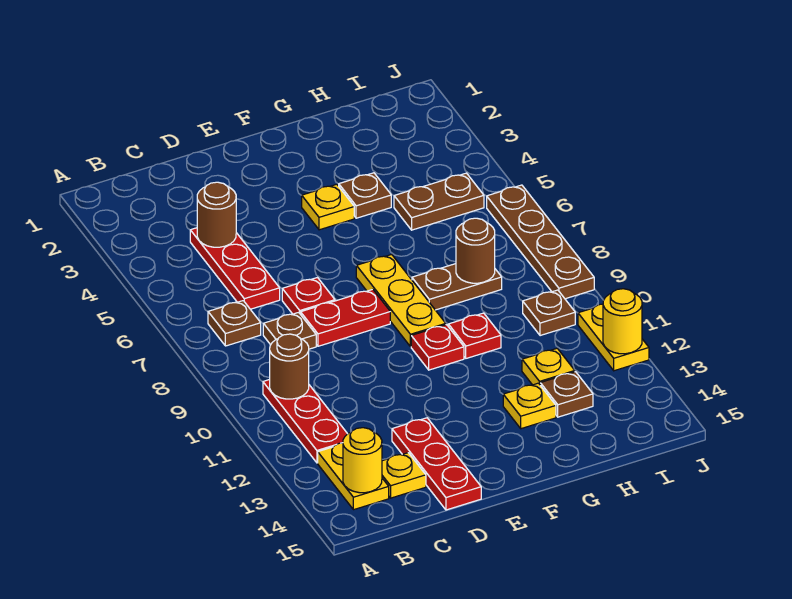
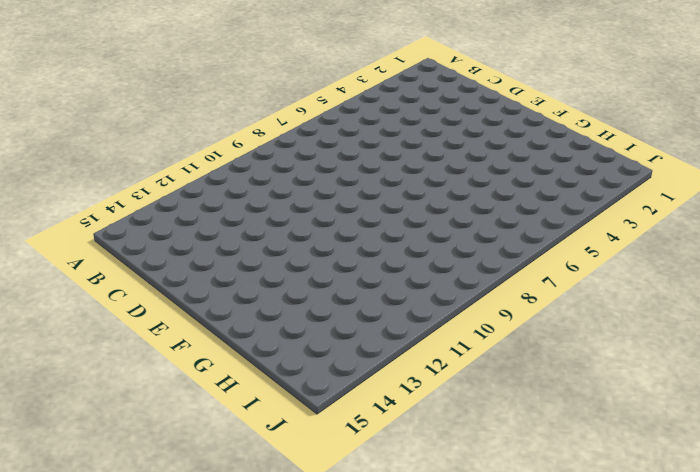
none -> brown 1x1 plate [208,301,261,346]
none -> red 1x3 plate [263,380,347,463]
none -> yellow 1x2 plate [318,443,389,510]

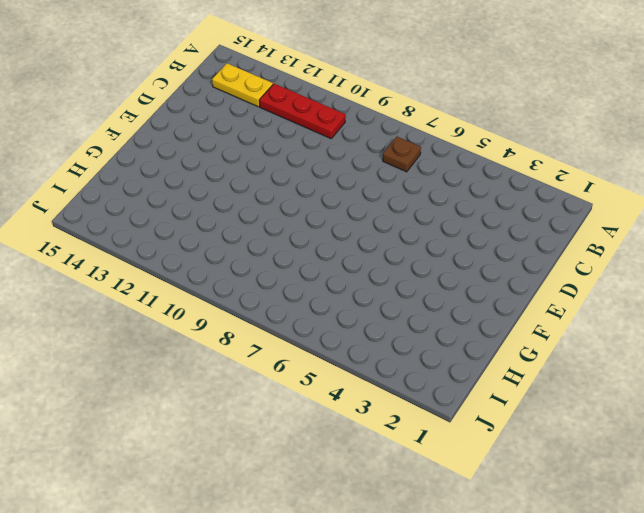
none -> red 1x3 plate [190,228,280,309]
none -> brown 1x1 plate [263,312,316,349]
none -> yellow 1x1 plate [382,453,426,498]

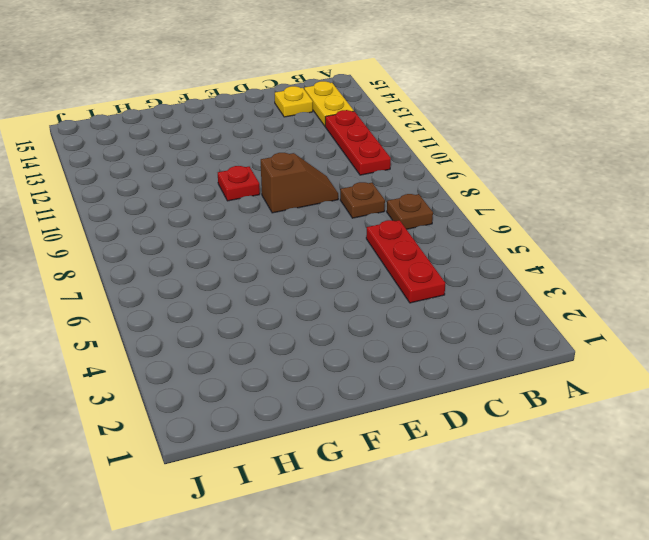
brown 1x2 slope [261,153,338,213] -> none
none -> red 1x1 plate [282,278,335,314]
none -> red 1x2 plate [301,289,390,346]
none -> red 1x3 plate [392,418,481,510]

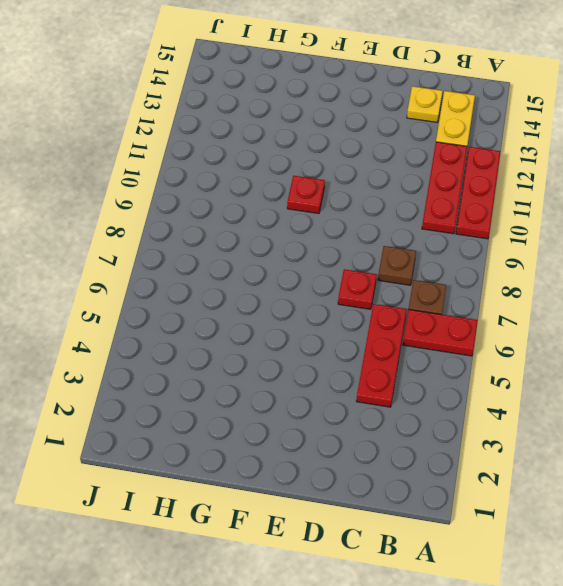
red 1x2 plate [403,309,478,356] -> red 1x2 plate moved to [301,289,390,346]
red 1x3 plate [456,147,500,239] -> red 1x3 plate moved to [392,418,481,510]
none -> yellow 1x1 plate [302,184,354,230]
none -> yellow 1x3 plate [356,254,446,347]
none -> brown 1x1 plate [339,173,391,218]

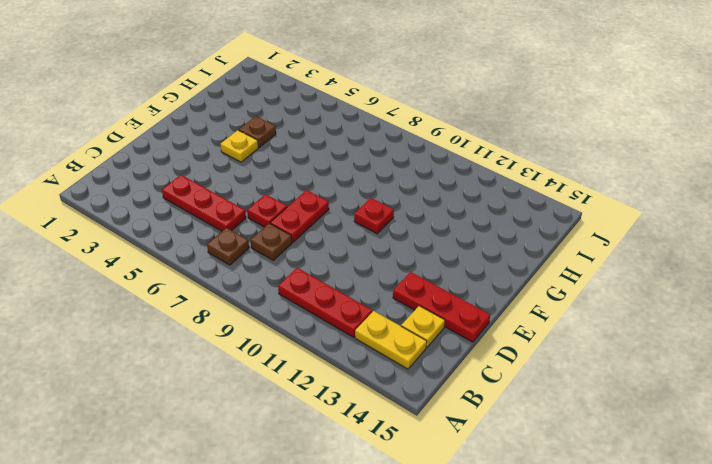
none -> yellow 1x3 plate [356,254,446,347]
none -> brown 1x2 plate [412,264,502,310]
none -> red 1x1 plate [448,313,501,358]

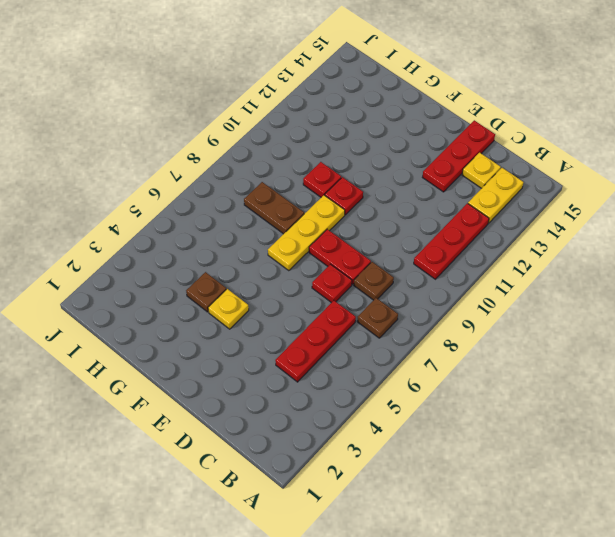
none -> yellow 1x1 plate [503,383,556,429]
none -> brown 1x2 plate [394,173,484,230]
none -> yellow 1x1 plate [522,348,575,385]

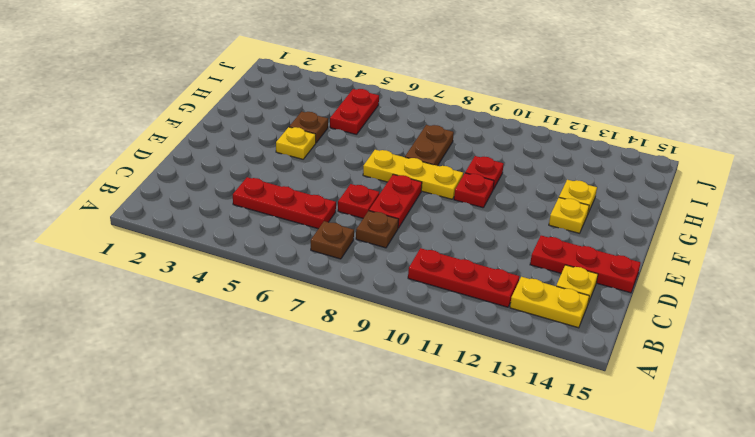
yellow 1x1 plate [549,198,589,233] -> yellow 1x1 plate moved to [522,348,575,385]
red 1x2 plate [330,89,379,135] -> brown 1x2 plate [394,173,484,230]
none -> brown 1x1 plate [540,372,593,417]
none -> brown 1x1 plate [523,290,575,336]
none -> brown 1x4 plate [487,185,594,299]

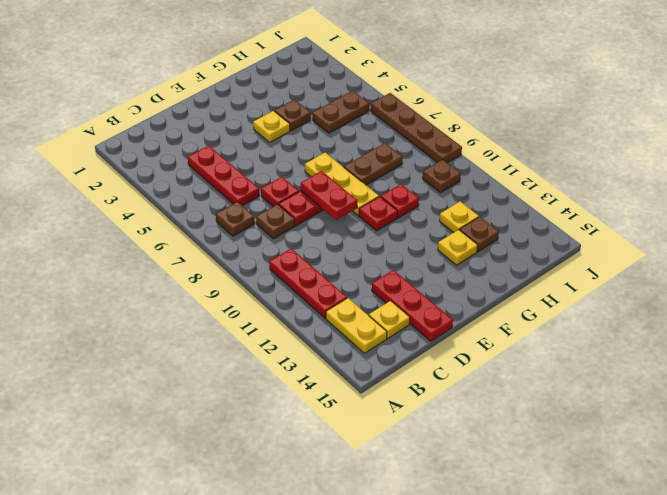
red 1x2 plate [301,171,357,220] -> none
none -> yellow 1x2 plate [578,304,649,371]
none -> brown 1x1 round brick [270,334,309,399]
none -> yellow 1x1 round brick [343,428,382,493]

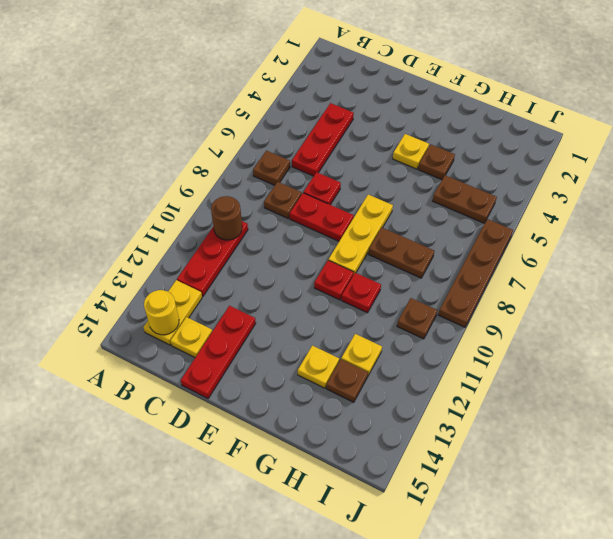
none -> yellow 1x2 plate [578,304,649,371]
none -> brown 1x1 round brick [197,182,236,247]
none -> brown 1x1 round brick [456,218,495,283]

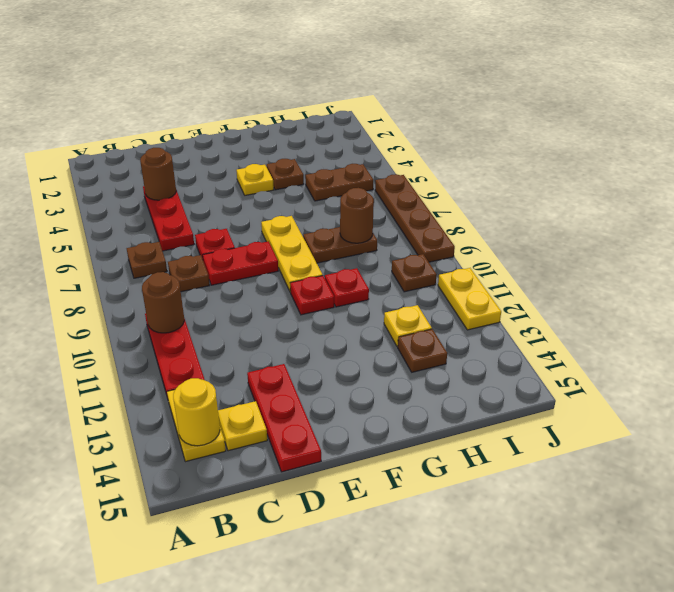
none -> yellow 1x1 plate [503,383,556,429]
none -> yellow 1x1 round brick [603,289,642,354]

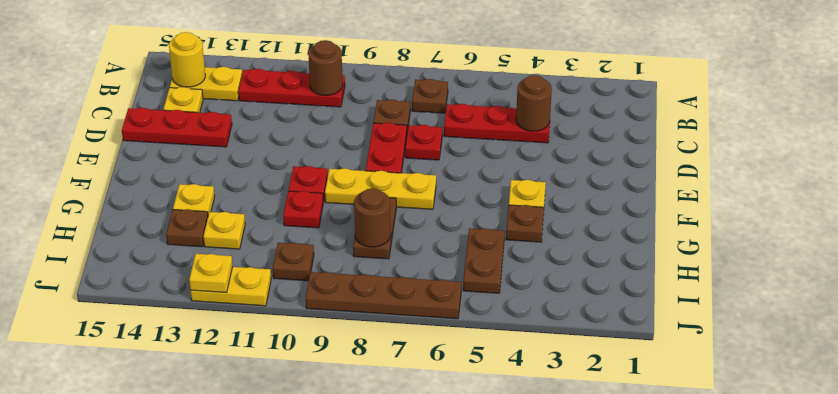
yellow 1x1 plate [189,254,233,293] -> yellow 1x1 round brick [603,289,642,354]

